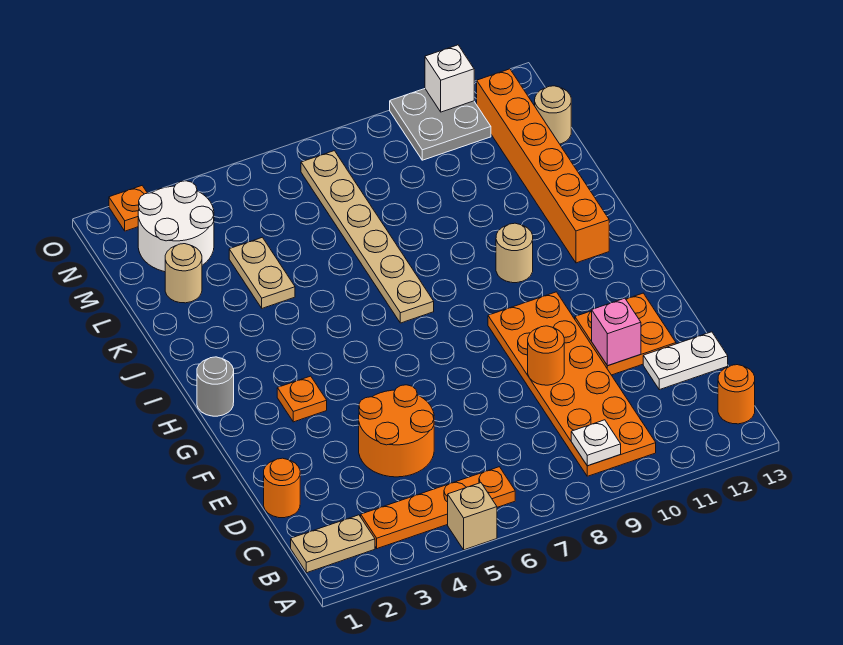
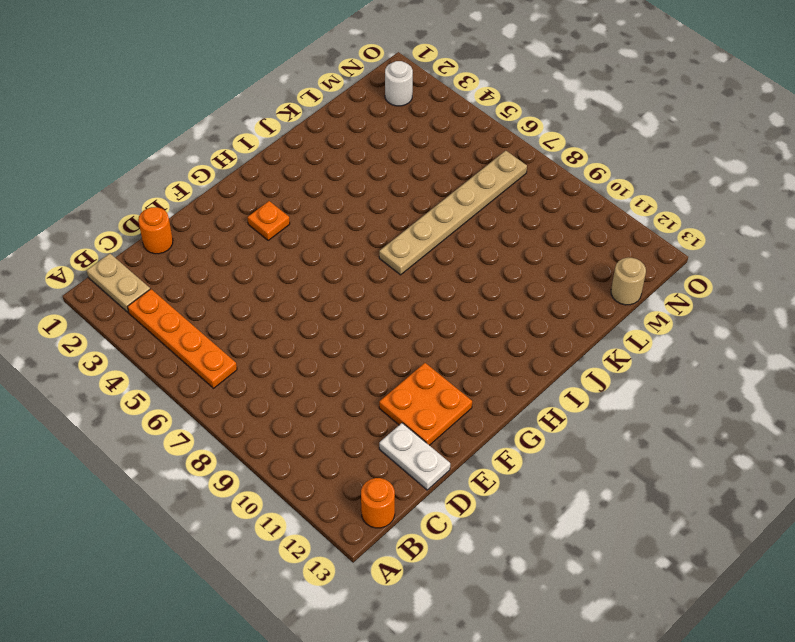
white 1x1 round brick [385,61,413,106] -> white 2x2 round brick [138,181,214,272]
none -> tan 1x1 brick [448,483,497,550]
none -> orange 2x6 plate [488,292,656,476]
none -> orange 2x2 round brick [359,385,434,477]

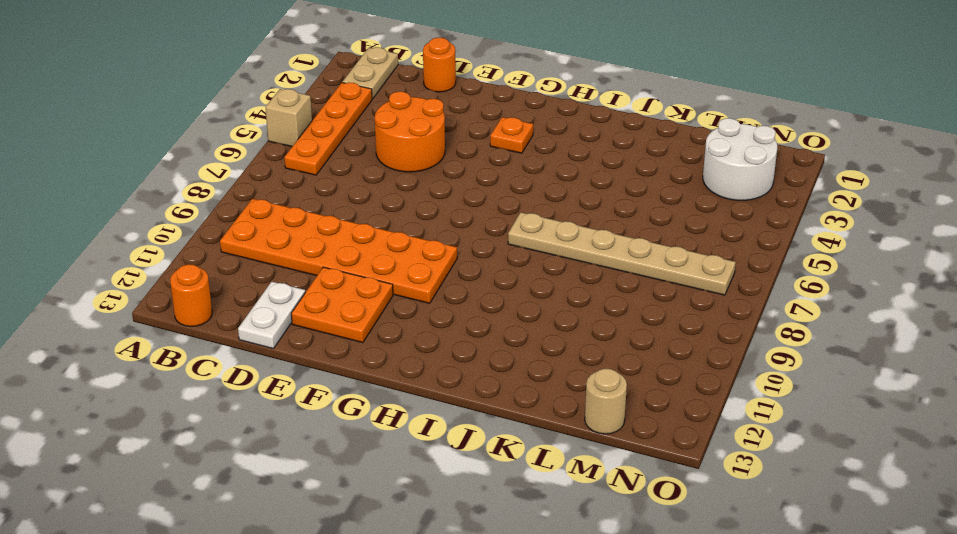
none -> grey 1x1 round brick [197,357,234,416]
none -> tan 1x1 round brick [496,223,533,283]
none -> orange 1x6 brick [477,69,609,263]

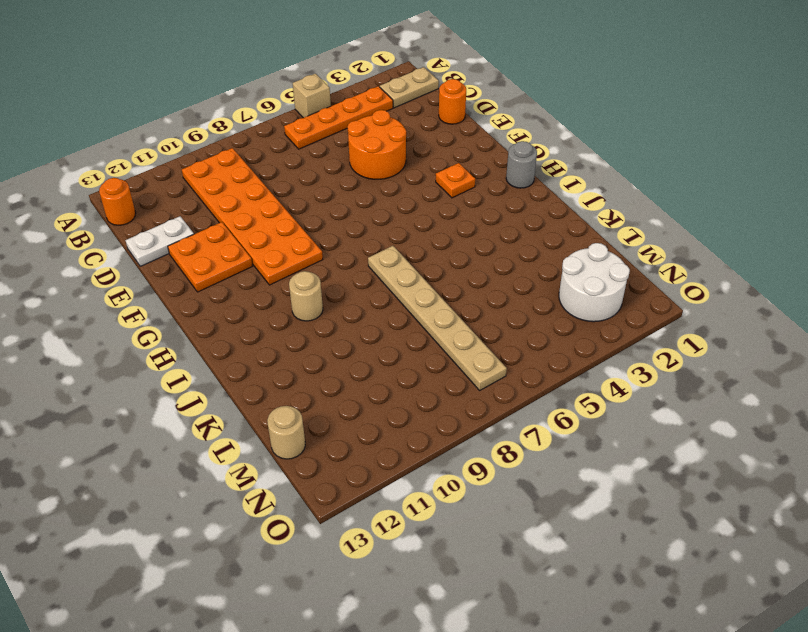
none -> orange 1x6 brick [477,69,609,263]
none -> tan 1x2 plate [229,237,295,308]
none -> tan 1x1 round brick [165,244,202,303]

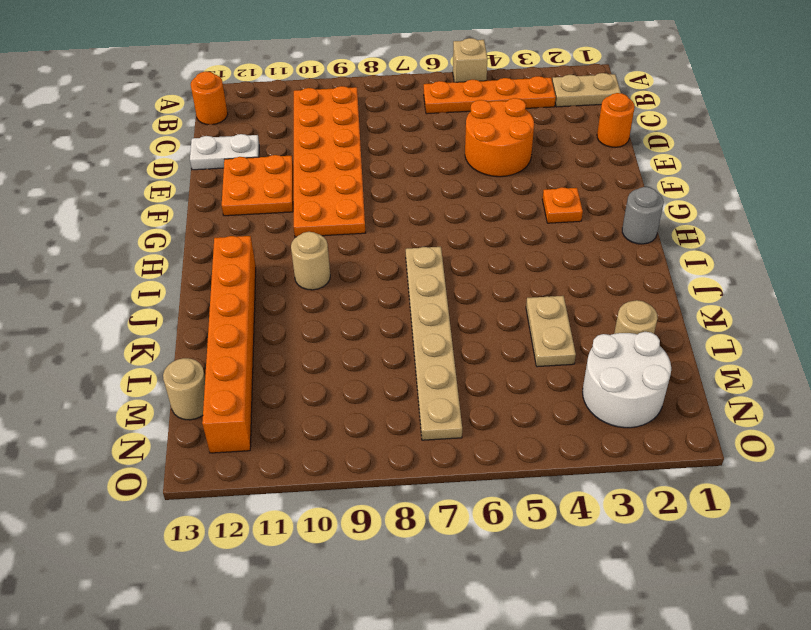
none -> grey 2x2 plate [390,89,491,160]
none -> orange 1x1 plate [109,186,147,231]
none -> white 1x1 plate [571,420,621,466]

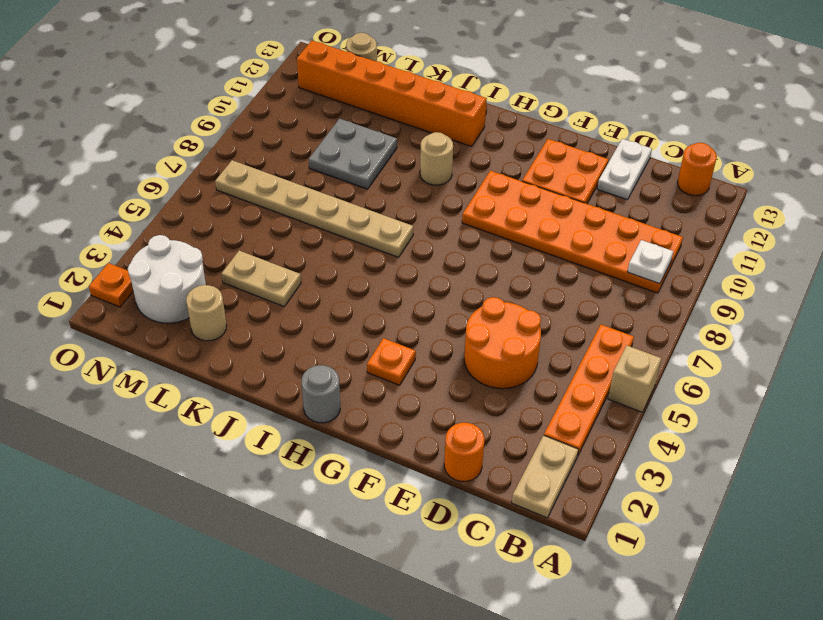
grey 2x2 plate [309,119,397,189] -> grey 2x2 plate moved to [390,89,491,160]
none -> orange 1x1 round brick [528,326,564,385]
none -> pink 1x1 brick [592,298,641,366]
none -> white 1x1 brick [425,45,474,112]

